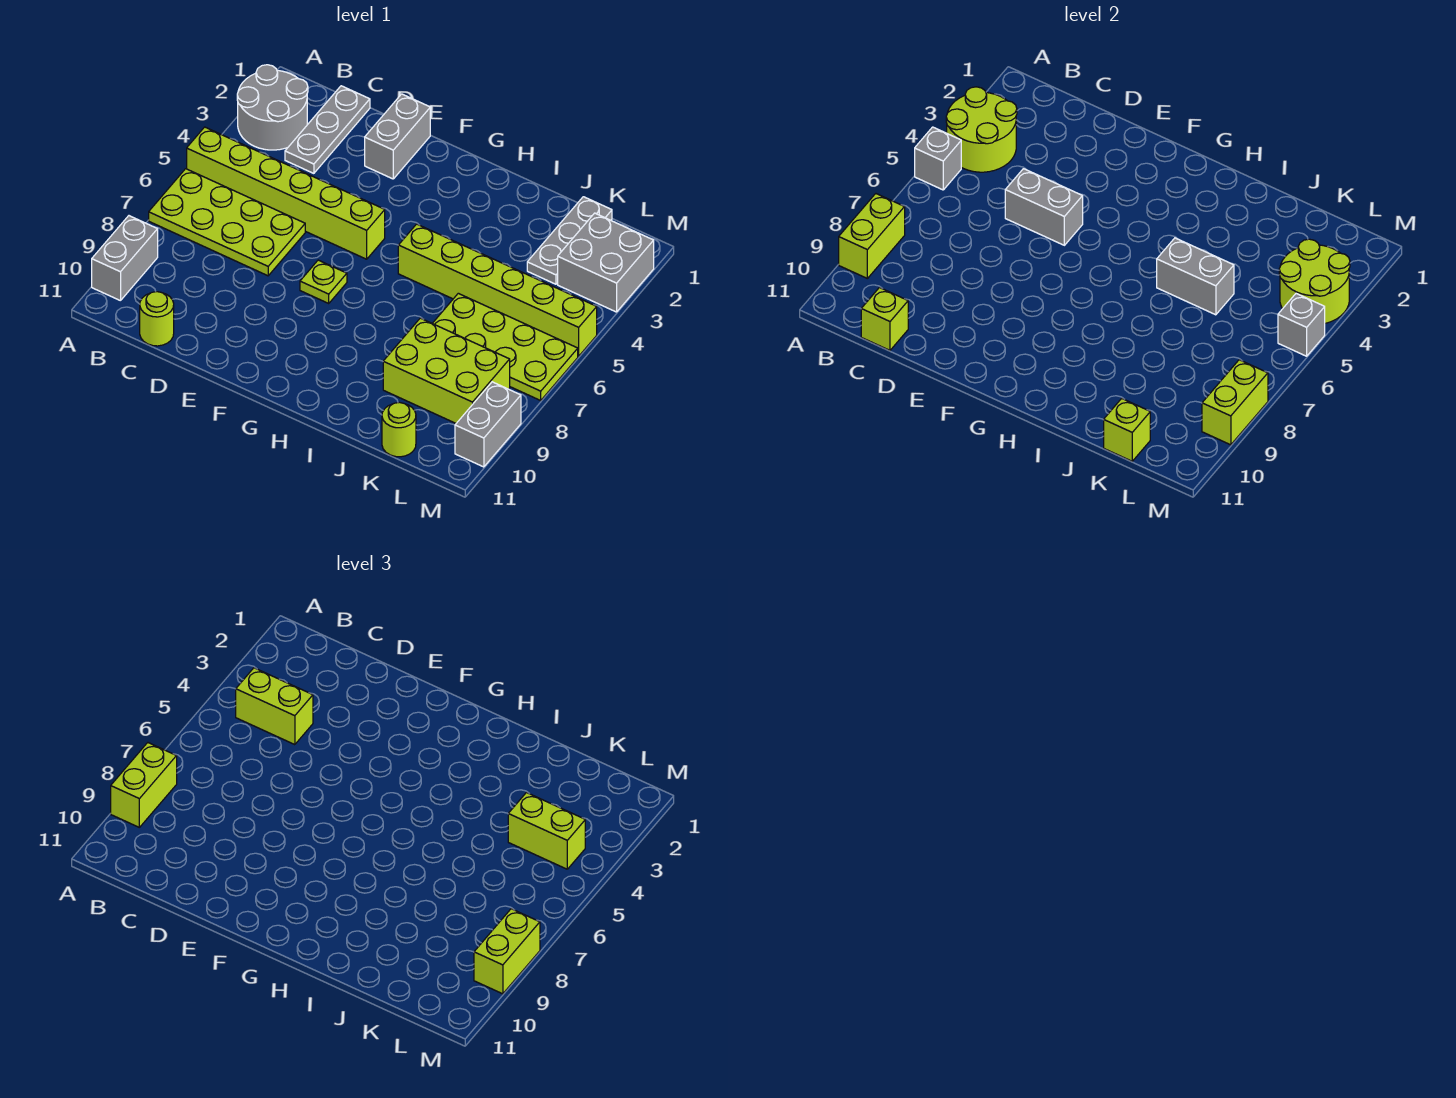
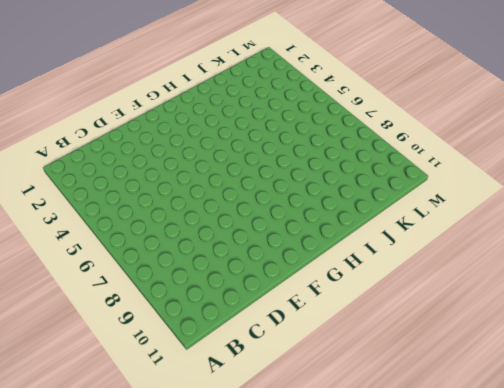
none -> grey 2x2 round brick [237,65,308,150]
none -> lime 1x6 brick [187,127,385,259]
none -> lime 2x4 plate [149,169,305,276]

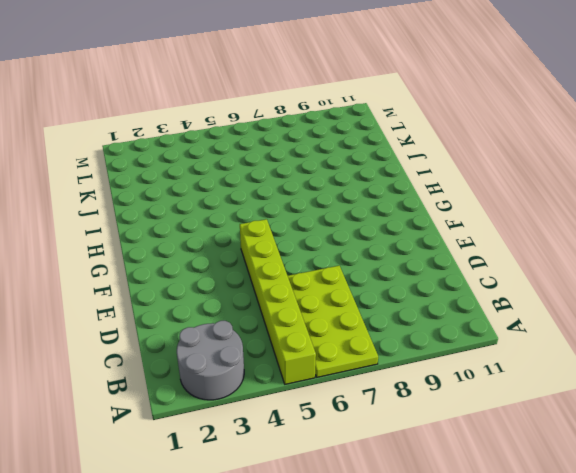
none -> grey 1x2 brick [92,216,158,301]
none -> grey 1x3 plate [285,86,370,173]
none -> lime 1x1 round brick [140,292,174,346]

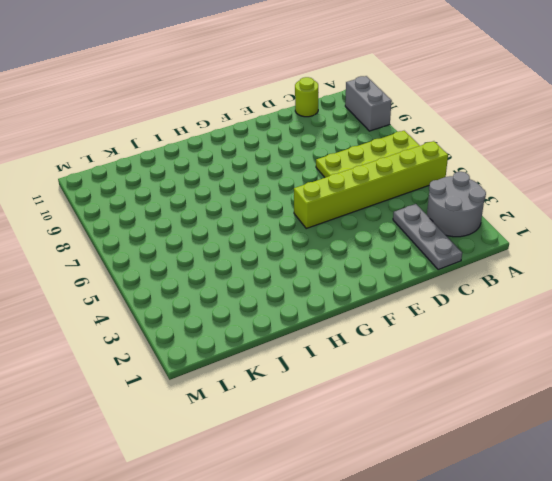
none -> grey 1x2 brick [365,94,430,179]
none -> lime 1x1 plate [300,260,347,303]
none -> lime 1x6 brick [398,224,597,356]

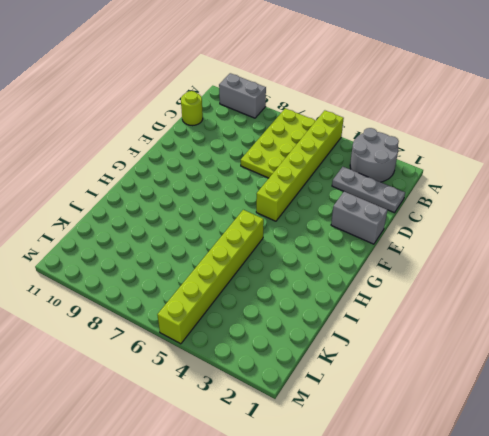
none -> lime 1x1 plate [300,260,347,303]
none -> lime 2x4 plate [432,293,578,400]
none -> lime 2x3 brick [383,318,510,423]

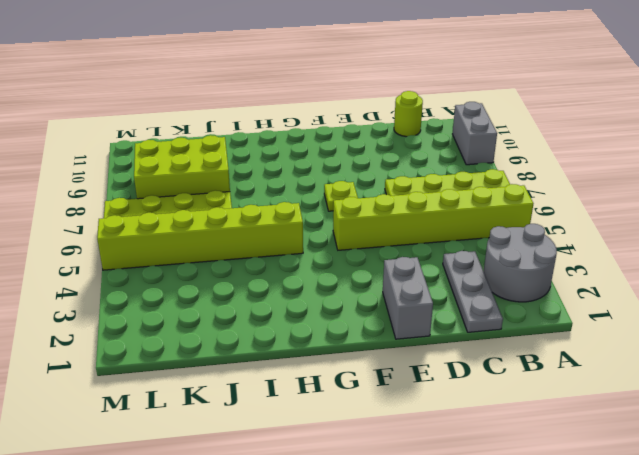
none -> grey 1x3 plate [527,197,612,284]
none -> lime 1x1 round brick [382,402,416,457]
none -> grey 2x2 brick [558,213,654,312]

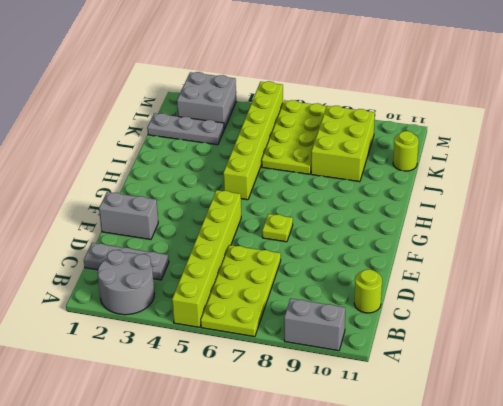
none -> grey 1x2 brick [455,382,521,467]
none -> lime 2x2 round brick [946,87,1017,172]
none -> grey 1x1 brick [915,127,961,190]

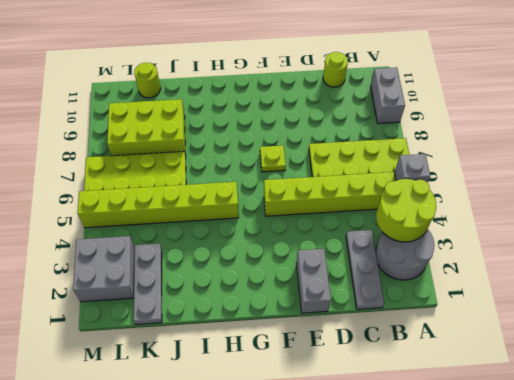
none -> grey 1x2 brick [455,382,521,467]
none -> lime 1x2 brick [839,194,905,278]
none -> lime 1x1 brick [861,288,908,350]

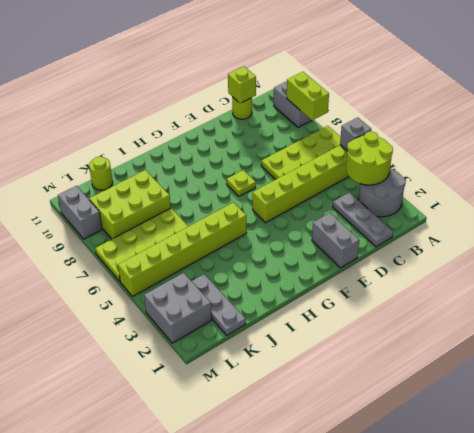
none -> grey 1x2 brick [1005,169,1083,245]
none -> grey 1x2 brick [1157,238,1234,315]
none -> lime 1x1 brick [1104,398,1150,461]

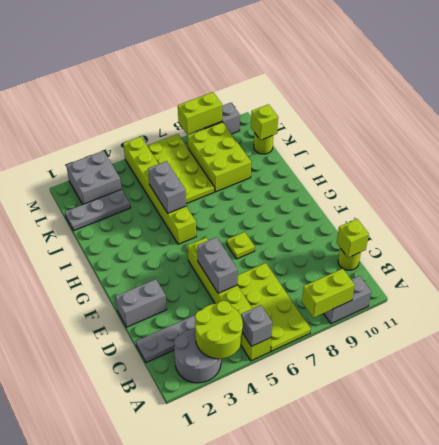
none -> lime 2x2 round brick [1279,239,1350,323]
none -> grey 1x1 brick [1278,294,1325,356]
none -> lime 1x2 brick [111,743,177,827]

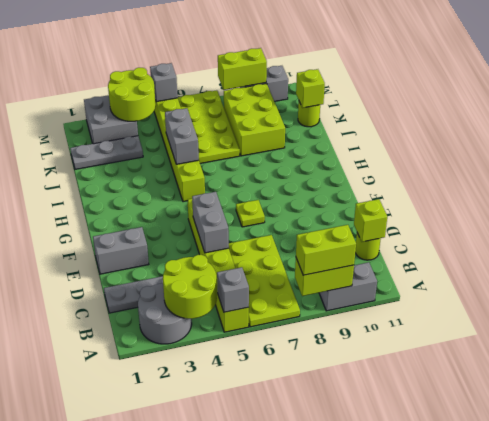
none -> lime 1x2 brick [236,668,313,745]
none -> lime 1x2 brick [508,793,585,869]
none -> lime 1x2 brick [474,909,540,994]

